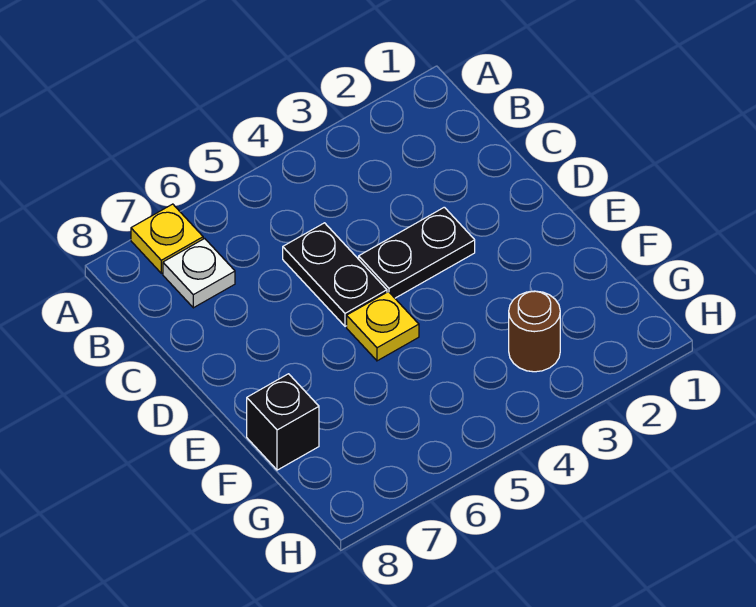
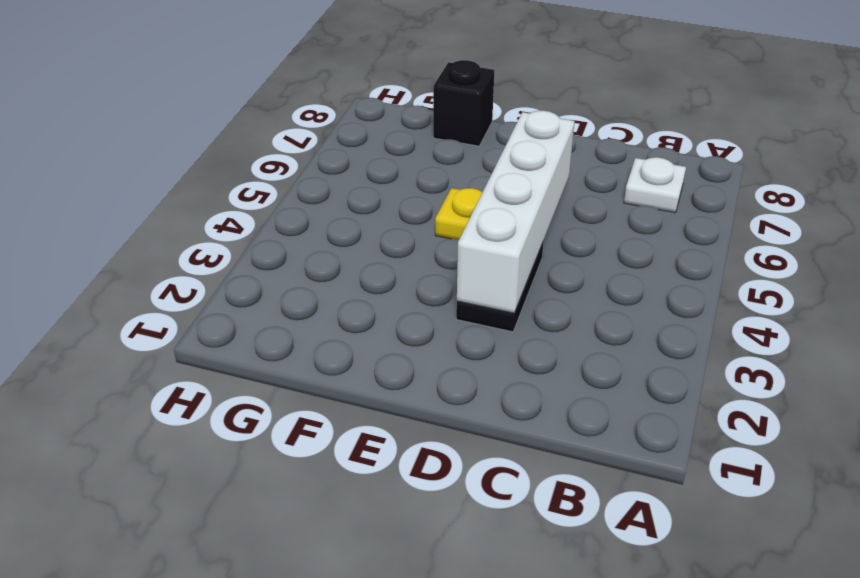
white 1x4 brick [457,111,575,313] -> none
none -> yellow 1x1 plate [131,204,203,273]
none -> black 1x2 plate [283,223,387,326]

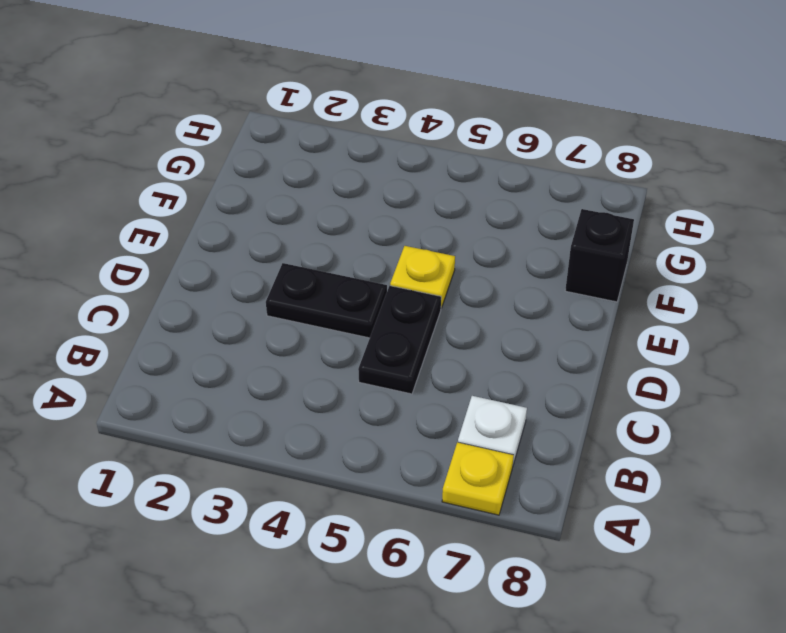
none -> brown 1x1 round brick [509,291,560,372]

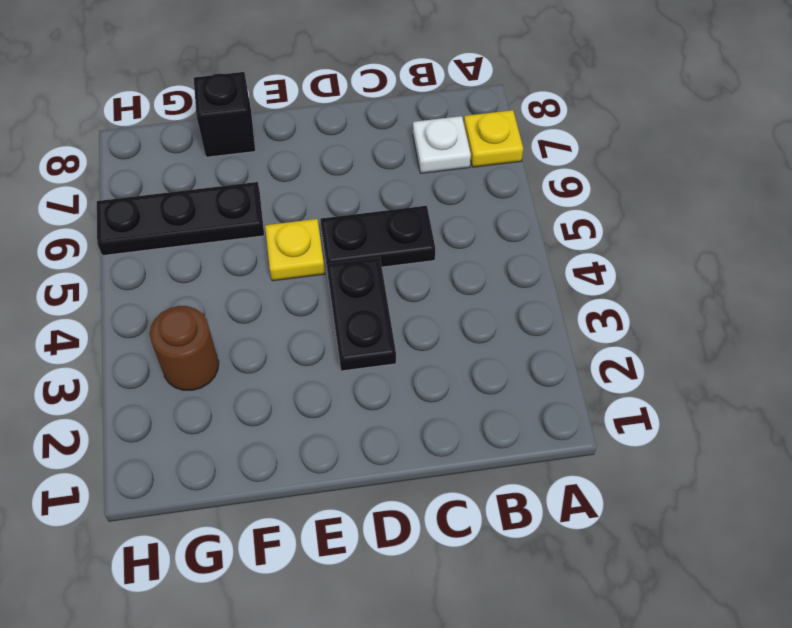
black 1x3 plate [97,182,264,256] -> none

